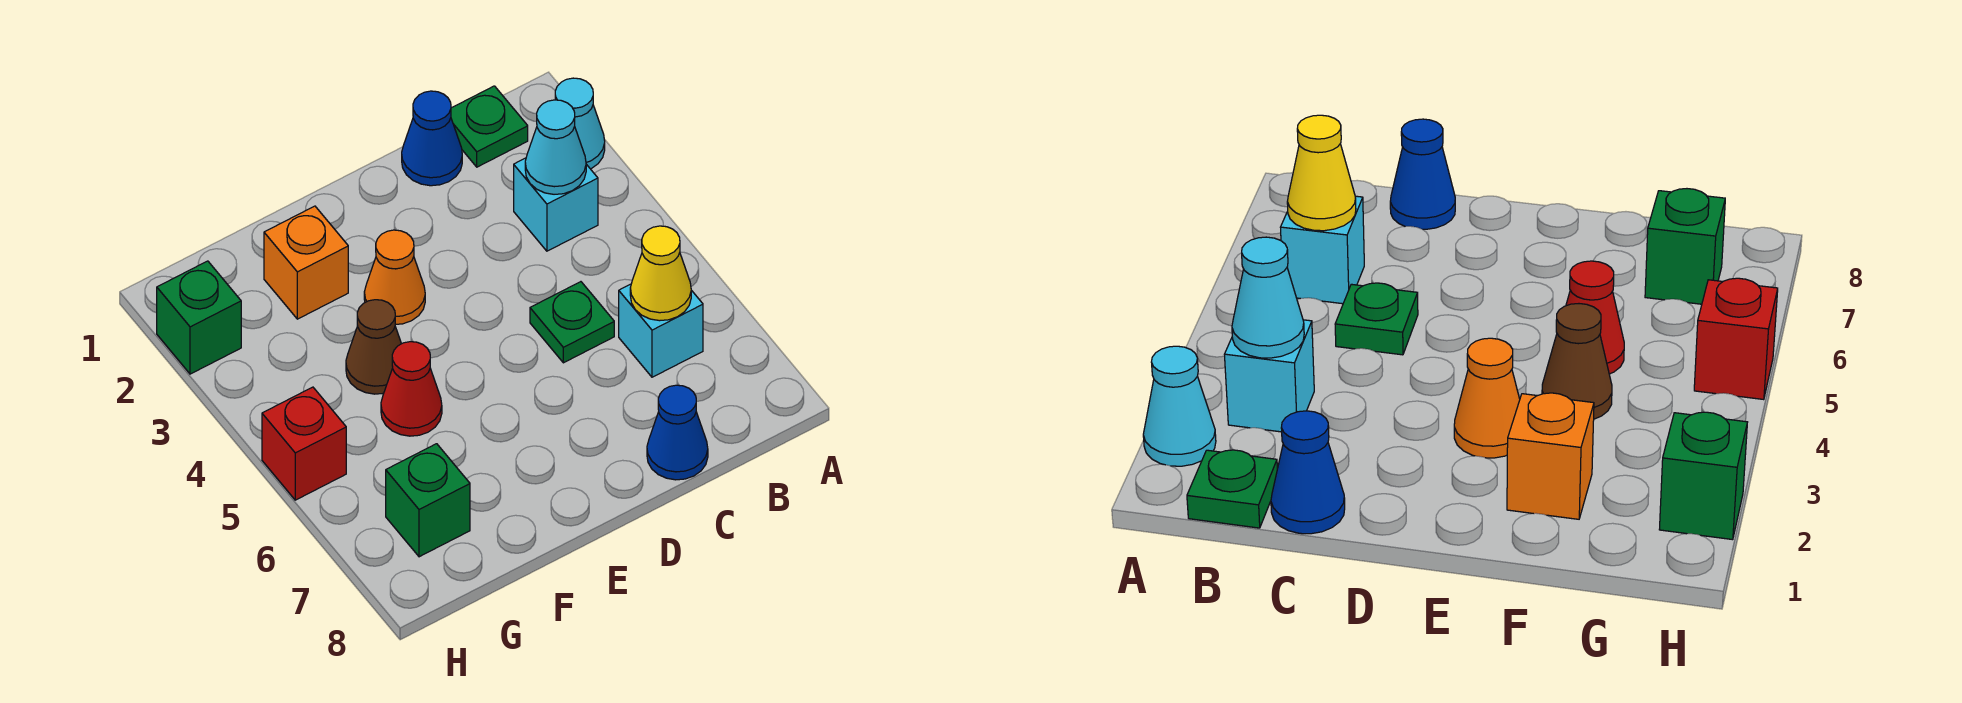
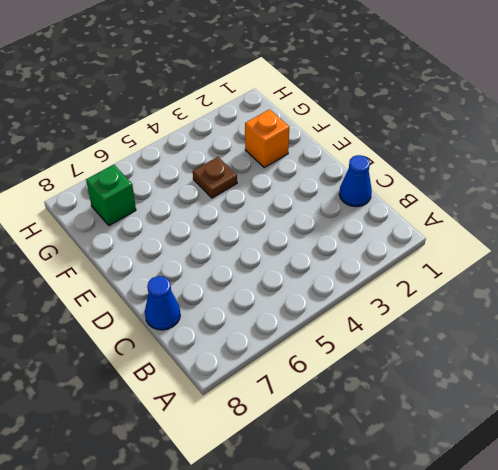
brown 1x1 plate [193,157,237,198] -> brown 1x1 cone [346,300,401,394]
none -> cyan 1x1 cone [555,78,605,169]
none -> green 1x1 plate [451,86,528,167]
none -> cyan 1x1 brick [514,158,598,251]

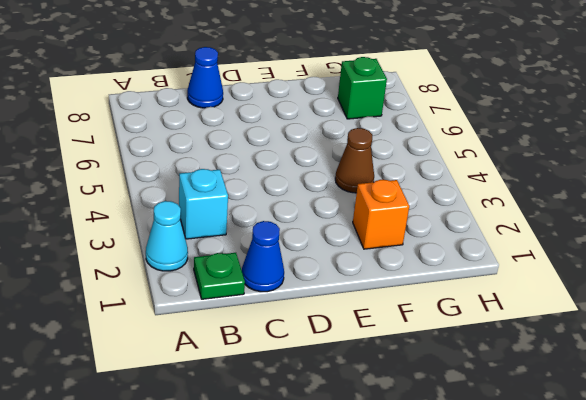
none -> cyan 1x1 brick [619,284,703,377]
none -> green 1x1 plate [530,282,614,363]
none -> orange 1x1 cone [364,230,425,324]

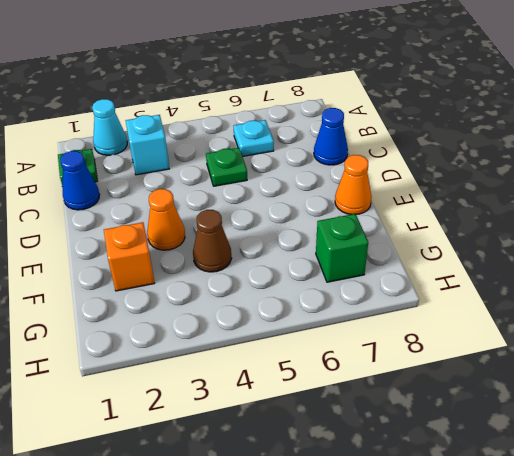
cyan 1x1 plate [234,120,274,156] -> cyan 1x1 brick [619,284,703,377]
orange 1x1 cone [335,155,372,214] -> none
none -> red 1x1 cone [381,342,442,436]
none -> green 1x1 brick [157,261,241,374]
none -> red 1x1 brick [262,387,346,500]

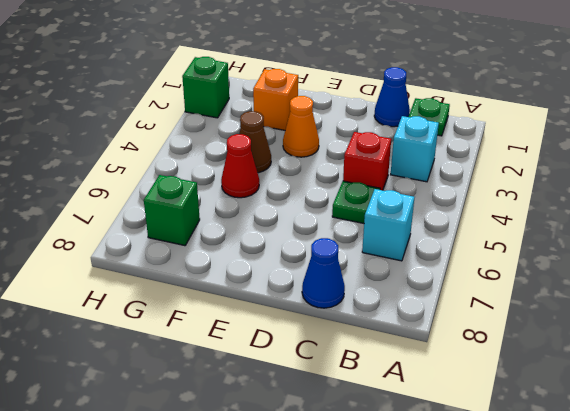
red 1x1 brick [343,132,391,190] -> red 1x1 brick moved to [262,387,346,500]
none -> cyan 1x1 cone [555,78,605,169]
none -> cyan 1x1 cone [525,100,586,194]
none -> yellow 1x1 cone [630,226,691,321]

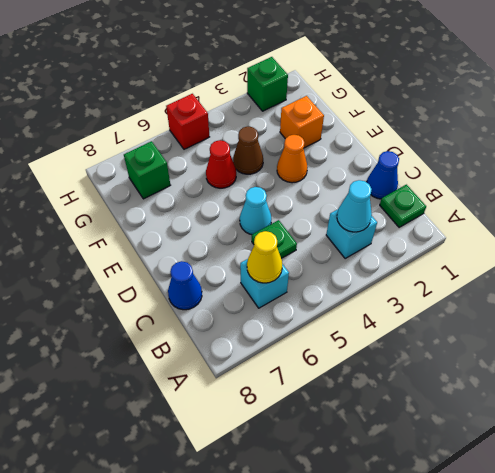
cyan 1x1 cone [240,187,271,235] -> cyan 1x1 cone moved to [555,78,605,169]

